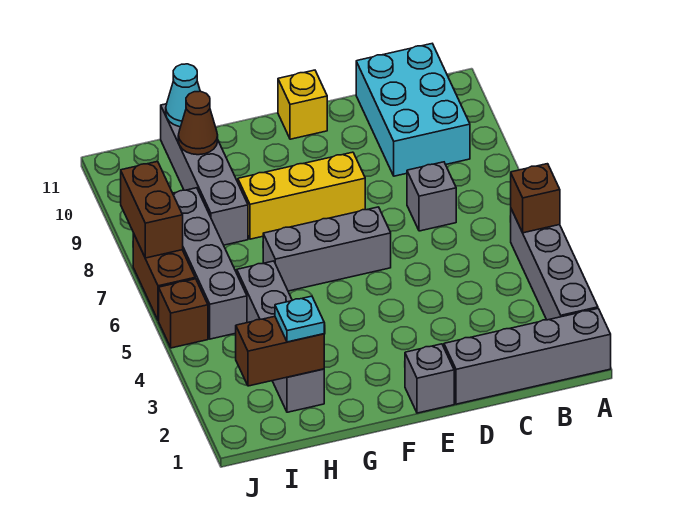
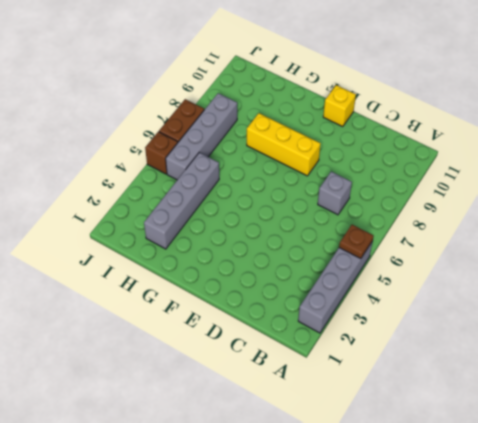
brown 1x1 plate [339,225,374,259] -> brown 1x1 brick [511,164,560,233]
none -> grey 1x4 brick [444,309,611,404]
none -> cyan 2x3 brick [356,44,470,176]
none -> grey 1x1 brick [405,344,454,413]

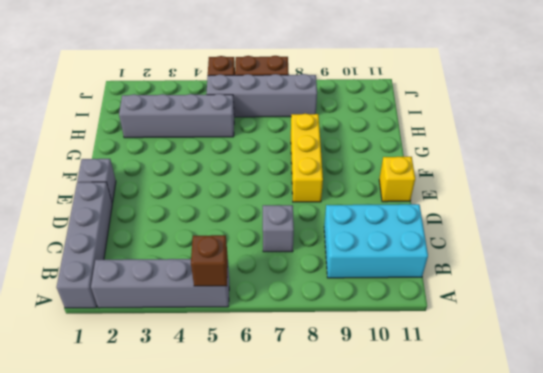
none -> grey 1x3 brick [263,207,391,291]
none -> grey 1x4 brick [161,104,248,245]
none -> brown 1x2 brick [236,316,324,386]

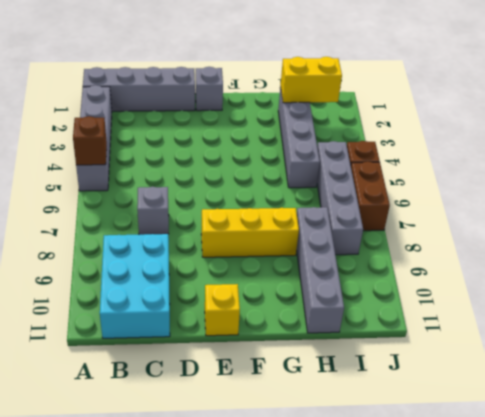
yellow 1x2 brick [281,57,342,103] -> brown 1x2 brick [236,316,324,386]
none -> grey 1x3 brick [263,207,391,291]
none -> brown 1x1 cone [178,91,218,155]
none -> cyan 1x1 cone [166,64,200,127]

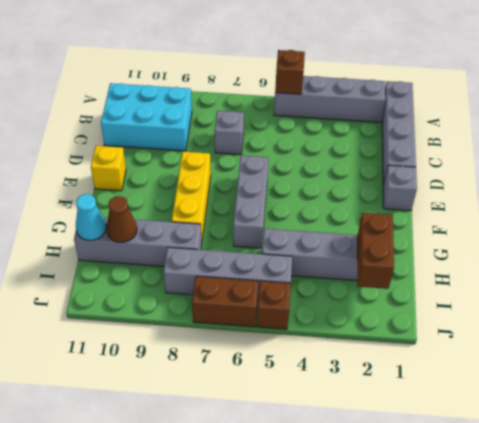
none -> brown 1x2 brick [121,162,183,258]
none -> cyan 1x1 plate [275,296,324,342]

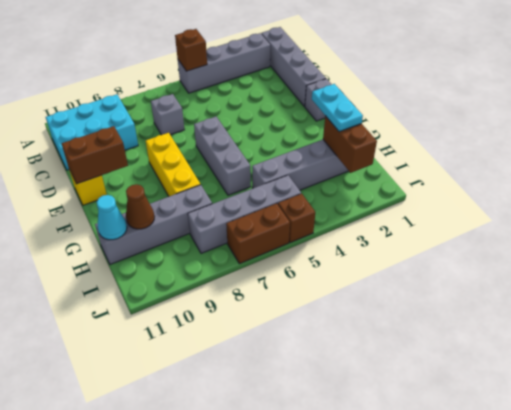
brown 1x2 brick [62,126,128,184] -> brown 1x2 brick moved to [121,162,183,258]
cyan 1x2 plate [312,84,363,132] -> cyan 1x1 plate [275,296,324,342]

